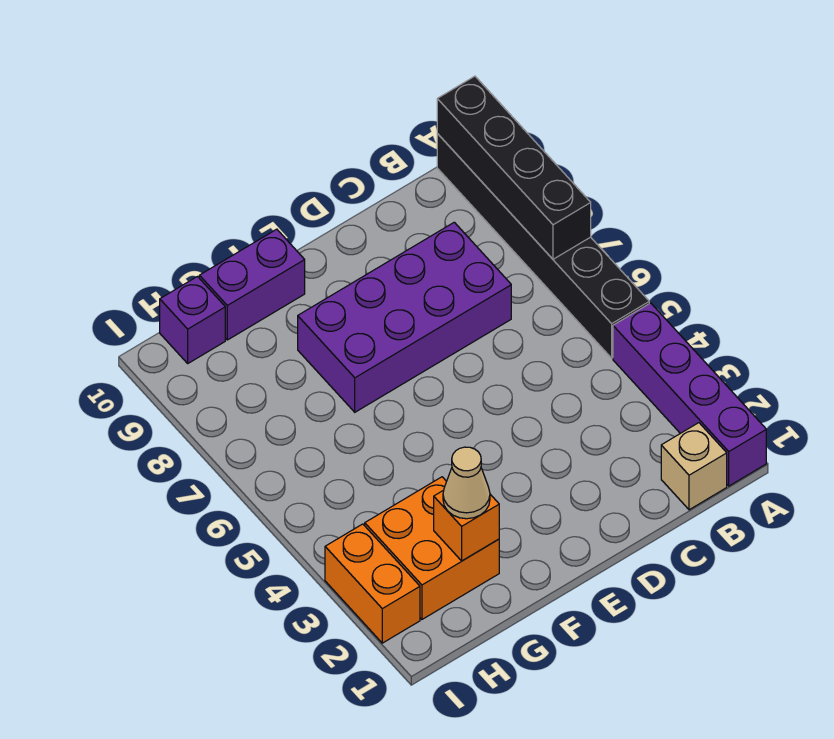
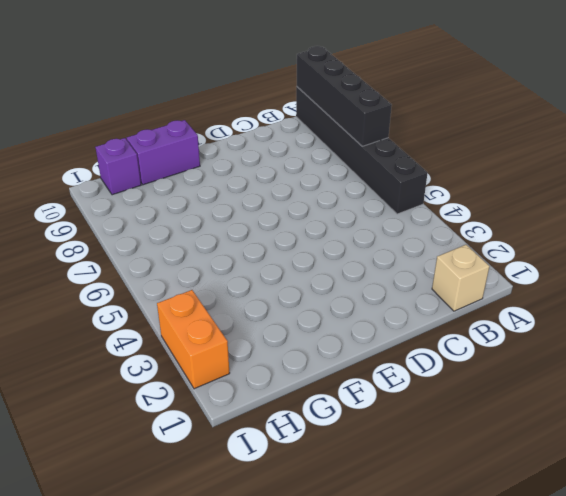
none -> purple 1x4 brick [613,303,766,486]
none -> purple 2x4 brick [298,222,511,412]

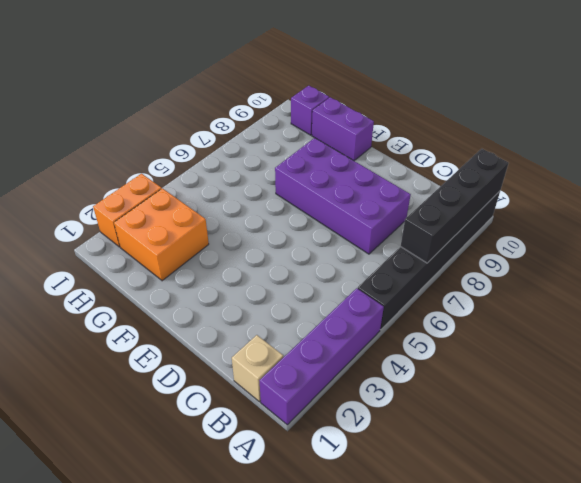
none -> orange 1x1 brick [434,490,499,561]
none -> tan 1x1 cone [443,447,490,519]

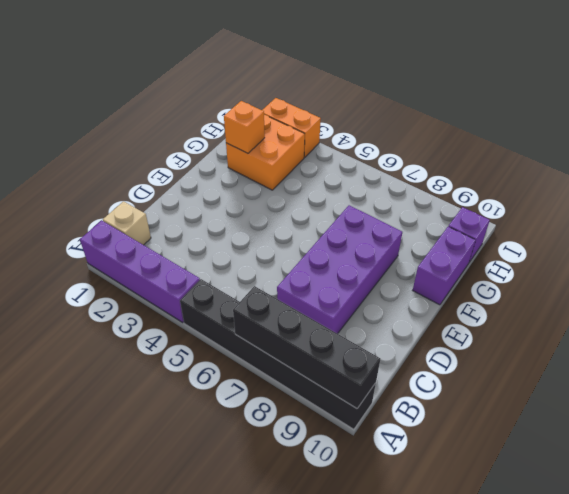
none -> tan 1x1 cone [443,447,490,519]

